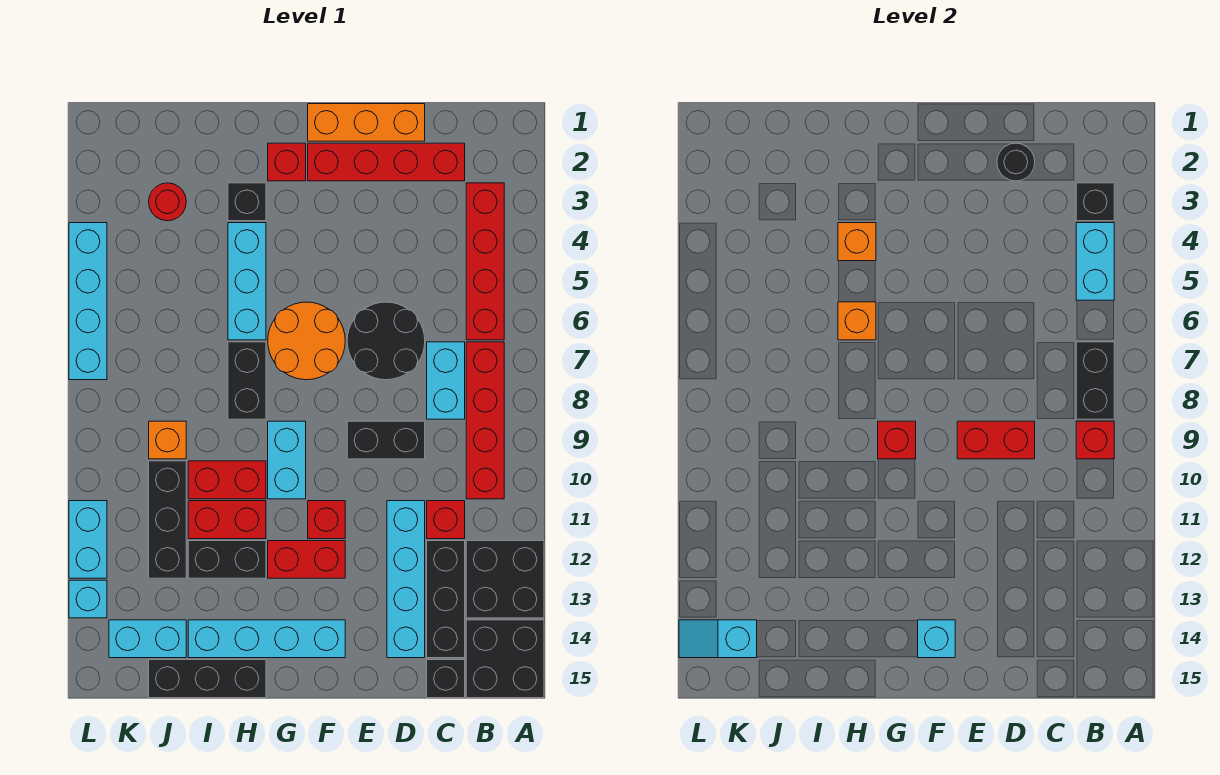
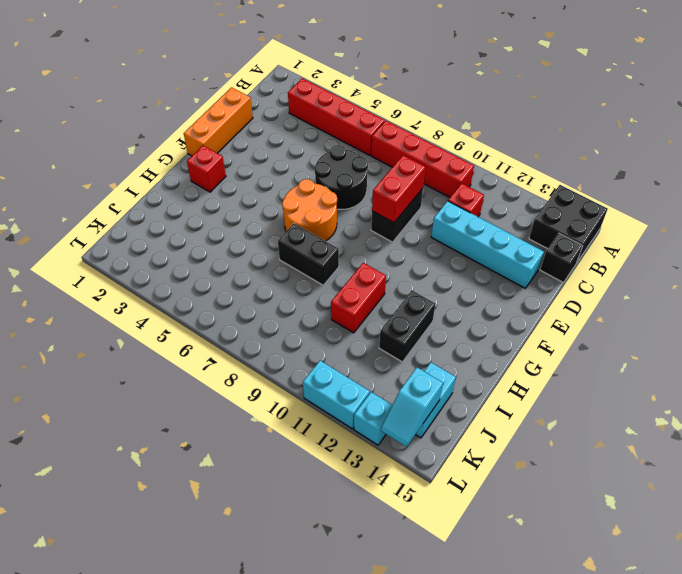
none -> black 2x2 brick [466,541,544,618]
none -> red 1x4 brick [308,143,465,181]
none -> cyan 1x2 brick [427,342,465,419]
none -> black 1x3 brick [427,541,465,658]

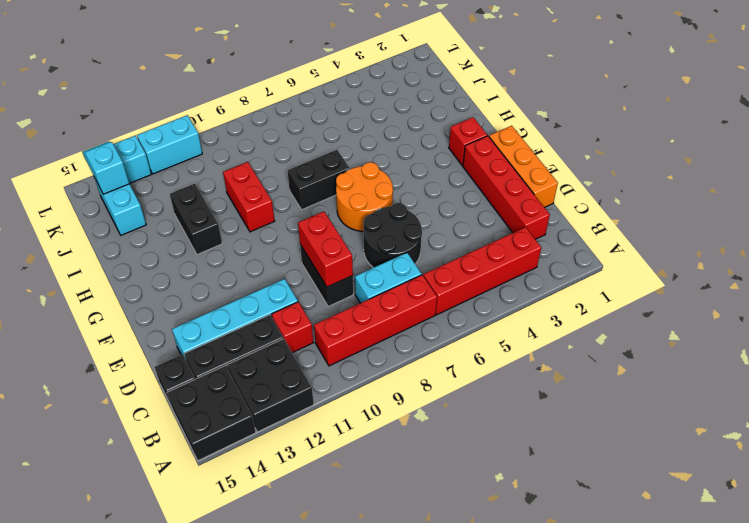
none -> red 1x1 brick [308,501,345,539]
none -> red 1x2 brick [268,541,345,578]
none -> cyan 1x4 brick [188,620,345,658]
none -> cyan 1x2 brick [268,421,306,499]

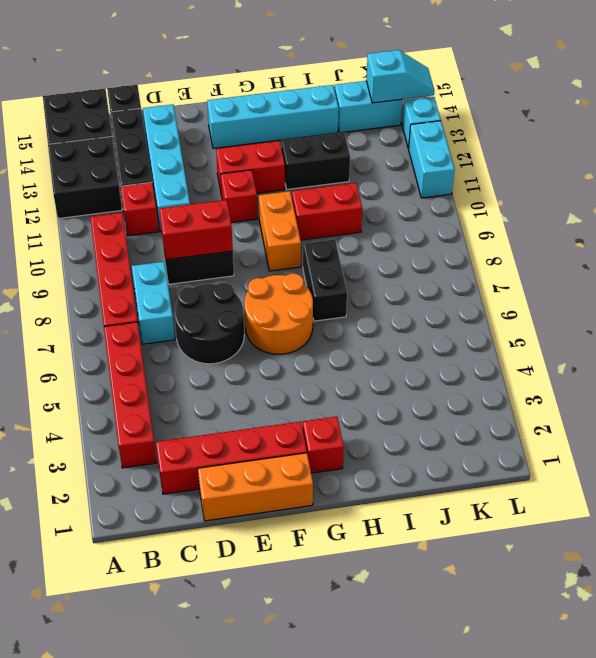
orange 1x2 brick [259,191,301,271] -> cyan 1x2 brick [268,421,306,499]
none -> black 1x1 brick [228,183,266,221]
none -> cyan 1x3 brick [228,223,266,340]
none -> red 1x2 brick [188,501,266,539]
none -> black 1x3 brick [149,660,266,698]

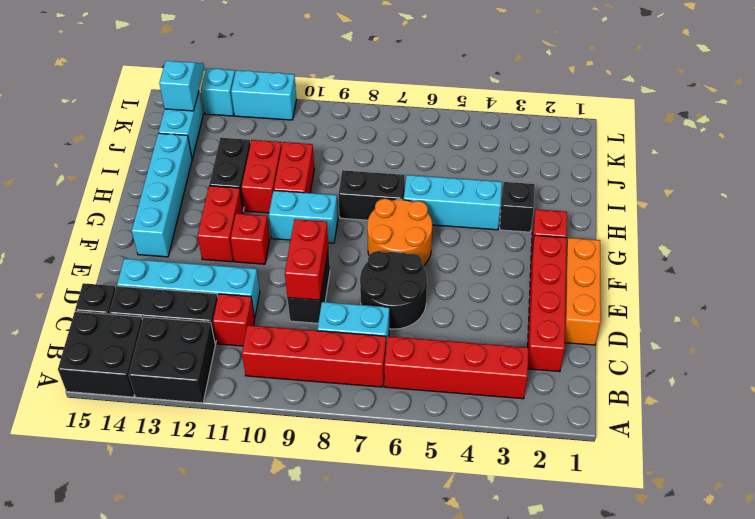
none -> black 1x3 brick [149,660,266,698]
none -> red 1x1 round brick [149,183,186,221]
none -> orange 1x1 brick [149,421,186,459]
none -> black 1x3 brick [149,461,186,578]

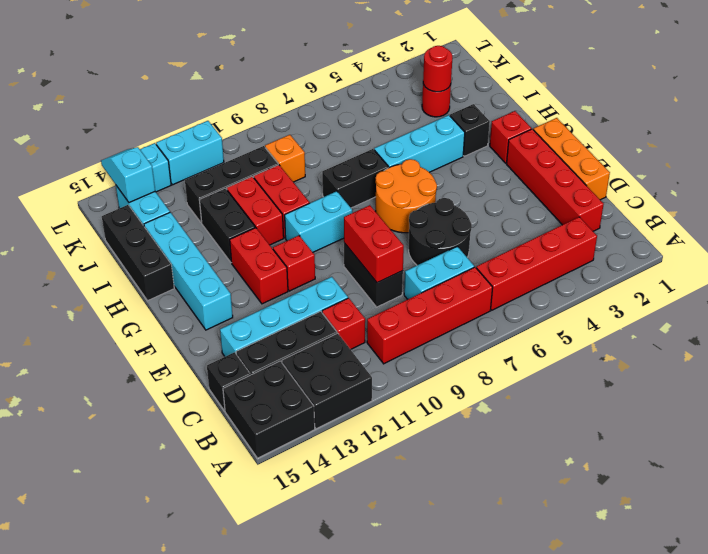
red 1x1 round brick [423,46,452,92] -> none
none -> cyan 1x4 brick [69,223,107,380]
none -> black 1x1 brick [1076,183,1114,221]
none -> cyan 1x2 brick [1076,223,1114,300]
none -> black 1x2 brick [1076,342,1114,419]

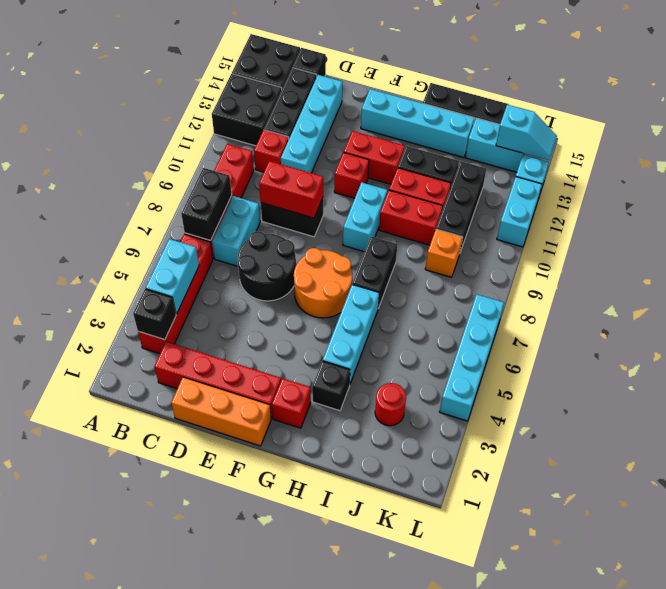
none -> red 1x1 brick [1076,421,1114,459]
none -> black 1x1 round brick [997,143,1035,181]
none -> cyan 1x1 brick [918,620,955,658]
none -> red 1x1 brick [878,421,916,459]

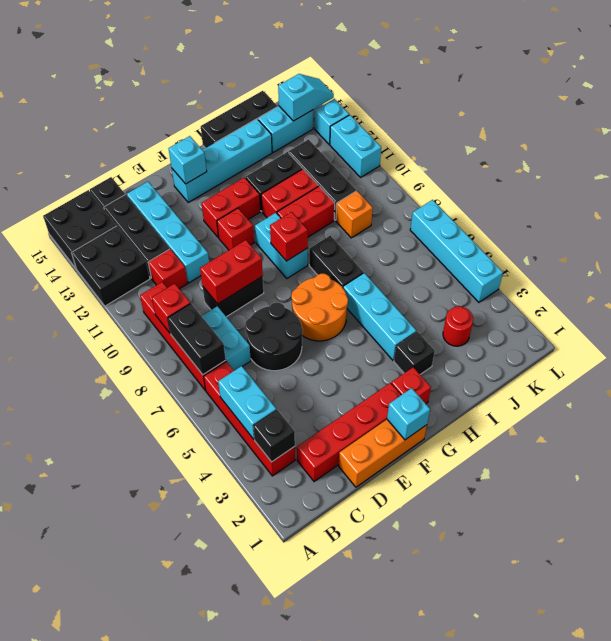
cyan 1x1 brick [387,388,430,440] -> none
none -> black 1x1 round brick [997,143,1035,181]
none -> orange 1x1 brick [838,223,876,261]
none -> orange 1x1 brick [838,302,876,340]

